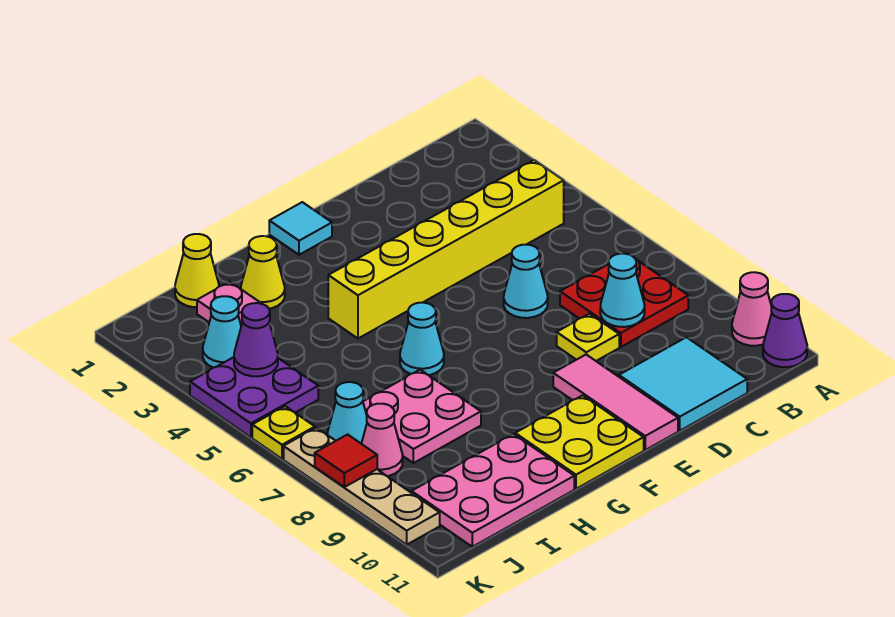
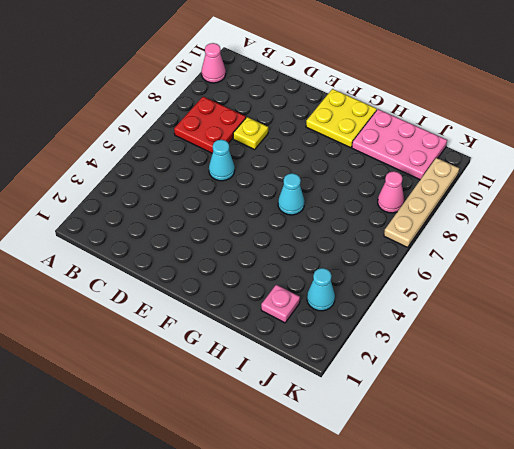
none -> purple 1x1 cone [763,294,807,367]
none -> yellow 1x6 brick [328,160,564,338]
none -> cyan 2x2 tile [619,337,747,431]

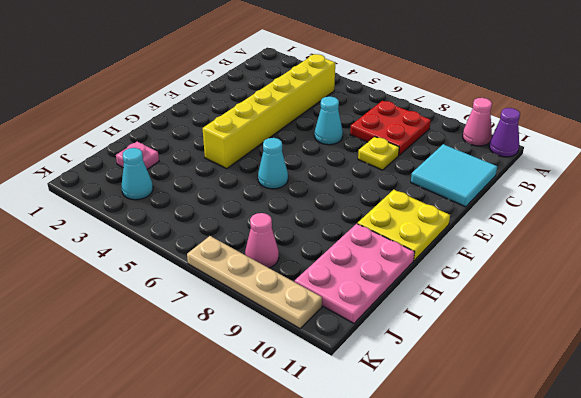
none -> pink 1x3 tile [553,355,678,450]
none -> cyan 1x1 tile [269,202,332,255]
none -> yellow 1x1 cone [241,236,285,309]

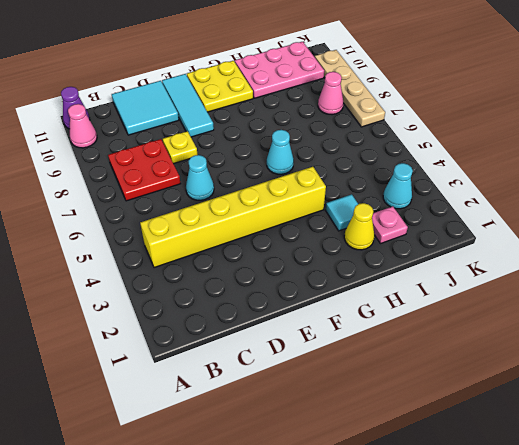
cyan 1x3 tile [162,74,214,137] -> pink 1x3 tile [553,355,678,450]
cyan 1x1 tile [326,194,358,231] -> cyan 1x1 tile moved to [269,202,332,255]
none -> pink 2x2 plate [363,370,481,463]
none -> yellow 1x1 cone [175,234,219,307]
none -> purple 2x2 plate [190,357,318,437]

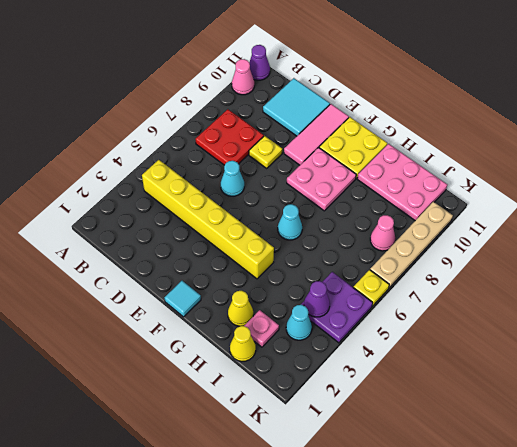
pink 2x2 plate [287,148,356,211] -> pink 2x2 plate moved to [363,370,481,463]
none -> cyan 1x1 cone [327,382,367,443]
none -> cyan 1x1 cone [600,254,645,327]
none -> red 1x1 tile [315,435,377,487]

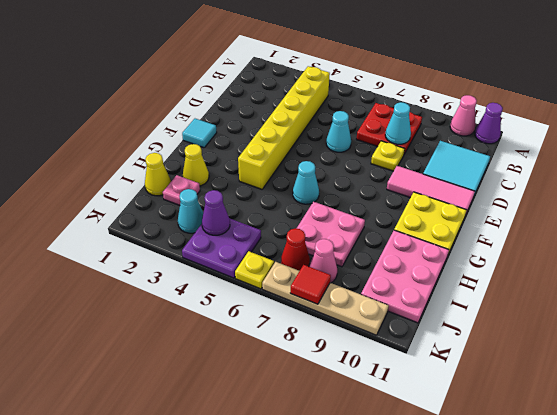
red 1x1 cone [281,228,310,271] -> cyan 1x1 cone [327,382,367,443]

